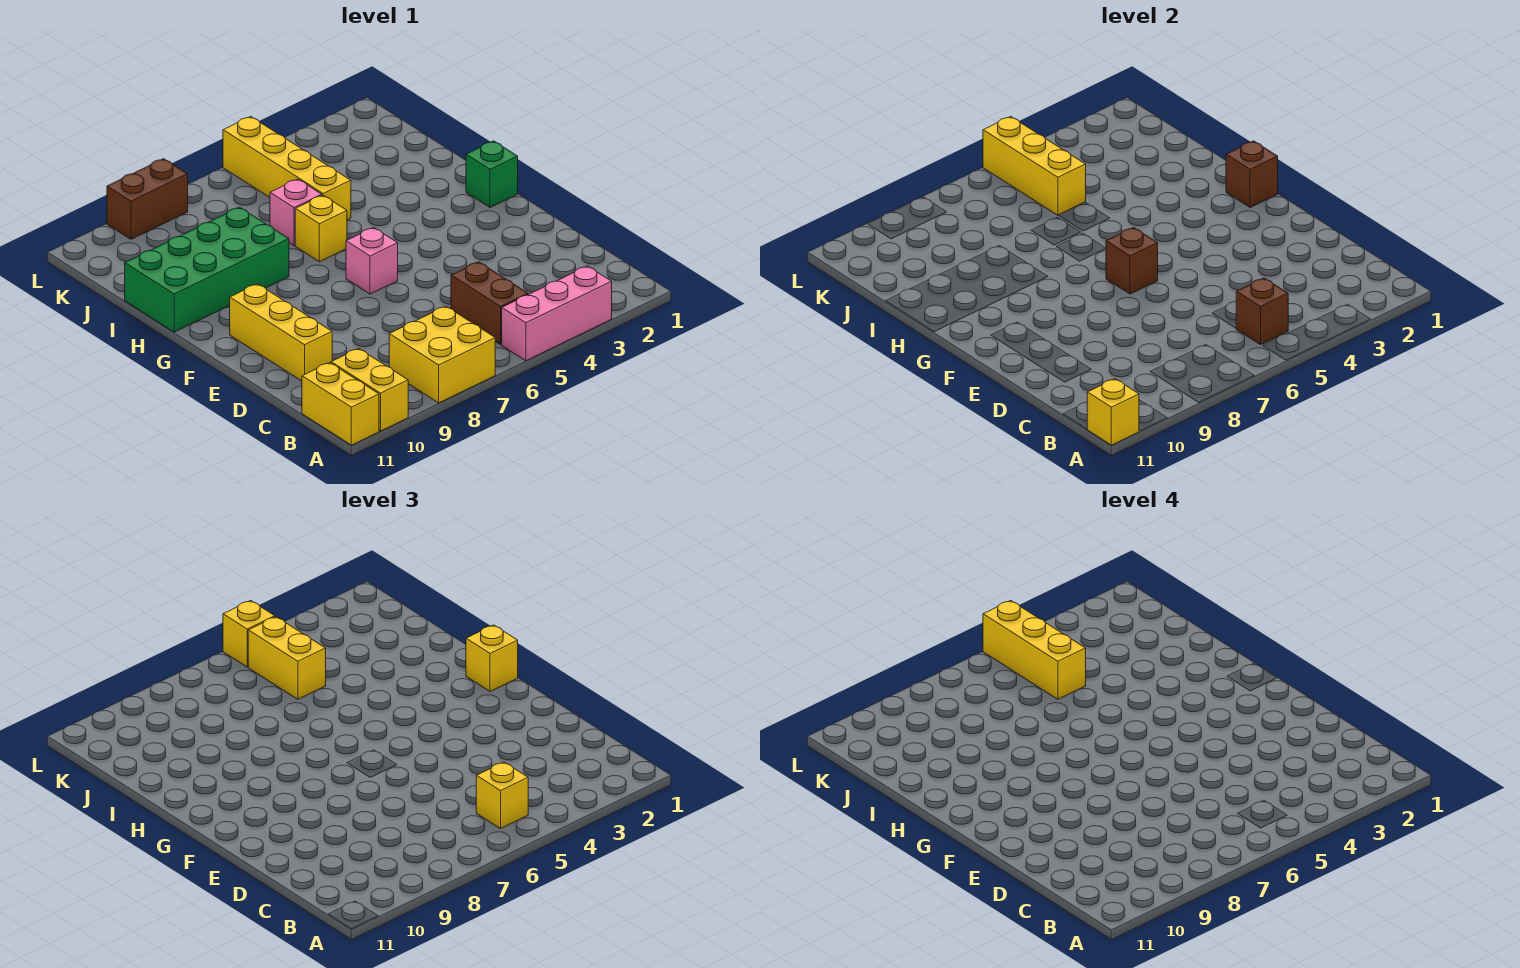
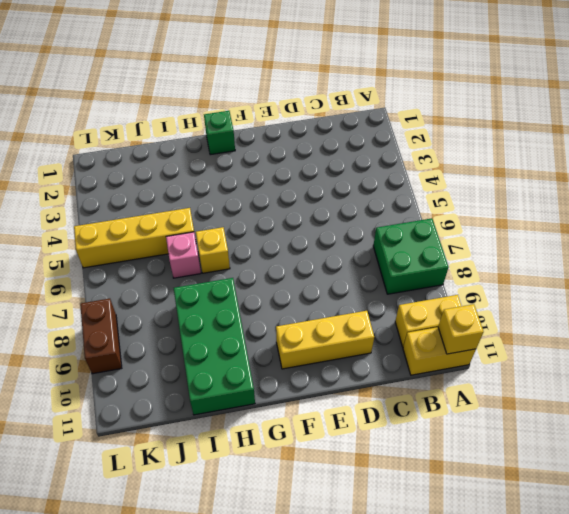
green 2x2 brick [373,218,449,294] -> yellow 2x2 brick [389,306,495,403]
none -> pink 1x3 brick [502,266,612,361]
none -> brown 1x2 brick [451,262,528,345]
none -> pink 1x1 brick [346,228,398,294]

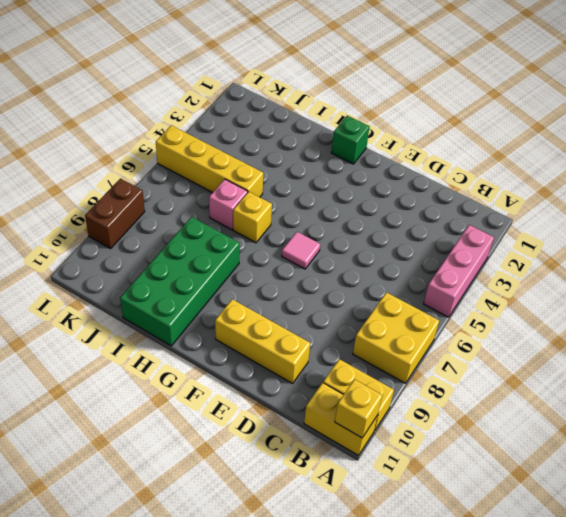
pink 1x1 tile [282,232,320,269] -> pink 1x1 brick [346,228,398,294]
none -> brown 1x2 brick [451,262,528,345]
none -> brown 1x1 brick [1236,278,1288,345]
none -> brown 1x1 brick [1106,228,1158,294]

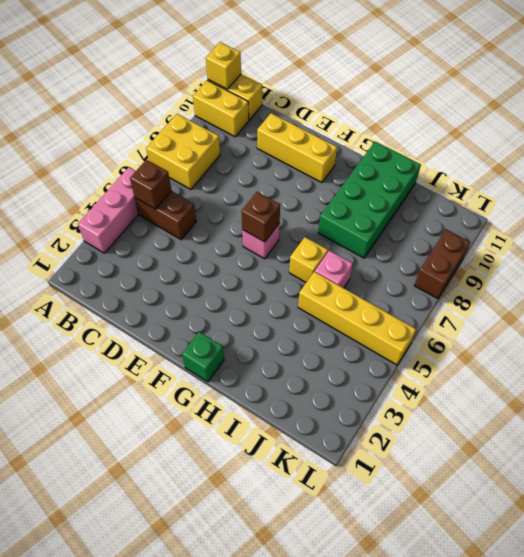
none -> brown 1x1 brick [1226,141,1278,208]
none -> yellow 1x3 brick [983,117,1086,215]
none -> yellow 1x1 brick [476,762,528,829]

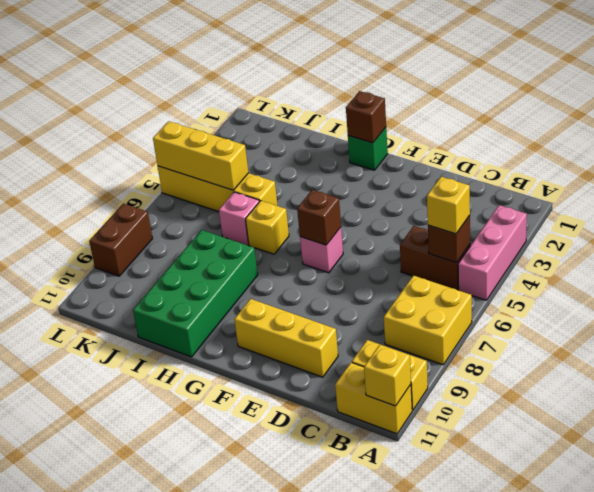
none -> yellow 1x1 brick [466,625,518,692]
none -> yellow 1x2 brick [248,617,326,699]
none -> yellow 1x1 brick [223,601,275,667]

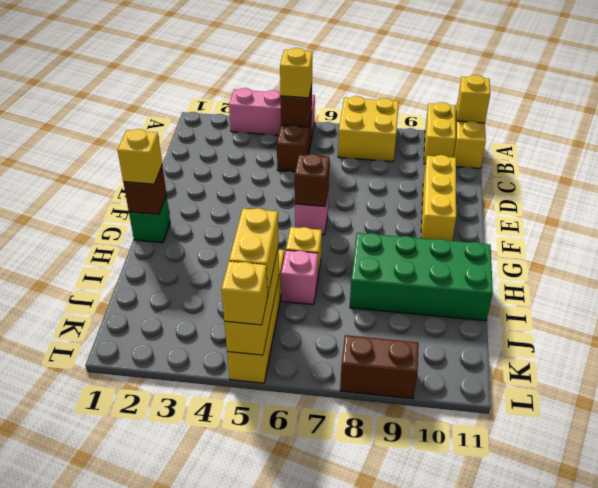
none -> yellow 1x3 brick [983,601,1086,699]

